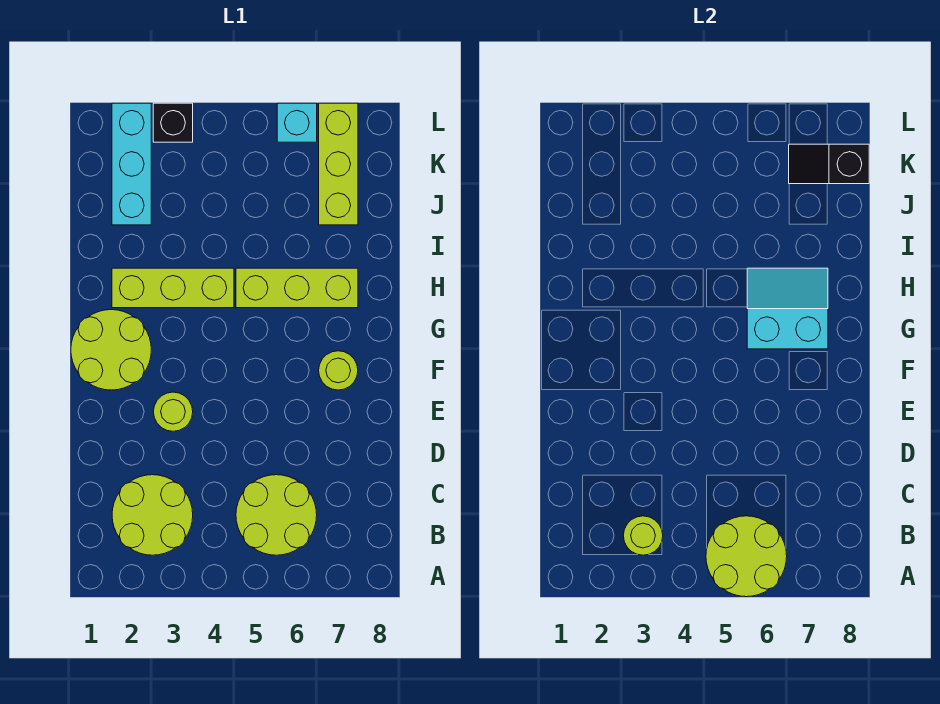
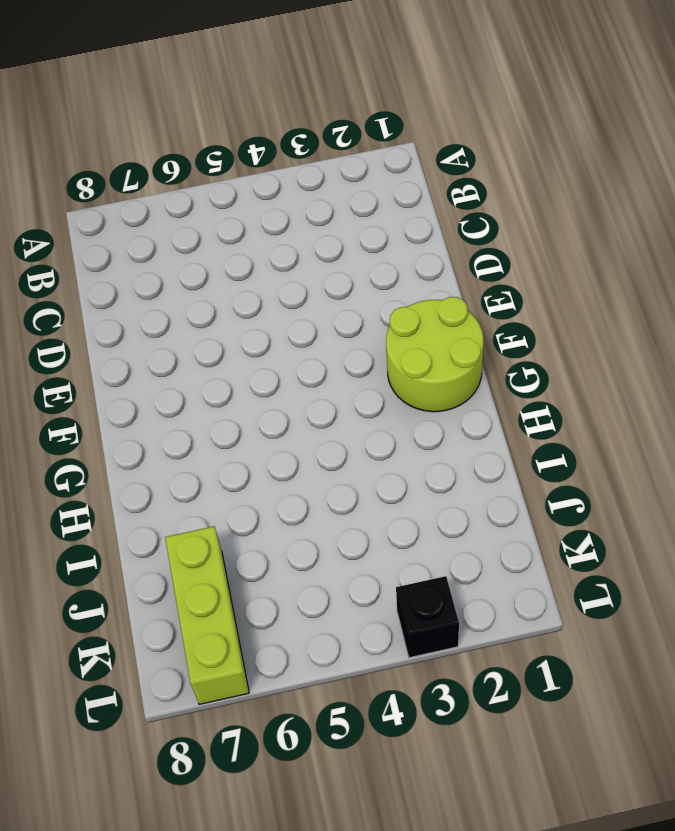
none -> lime 2x2 round brick [112,475,193,555]
none -> lime 2x2 round brick [236,475,317,555]
none -> lime 1x1 round brick [153,392,193,431]

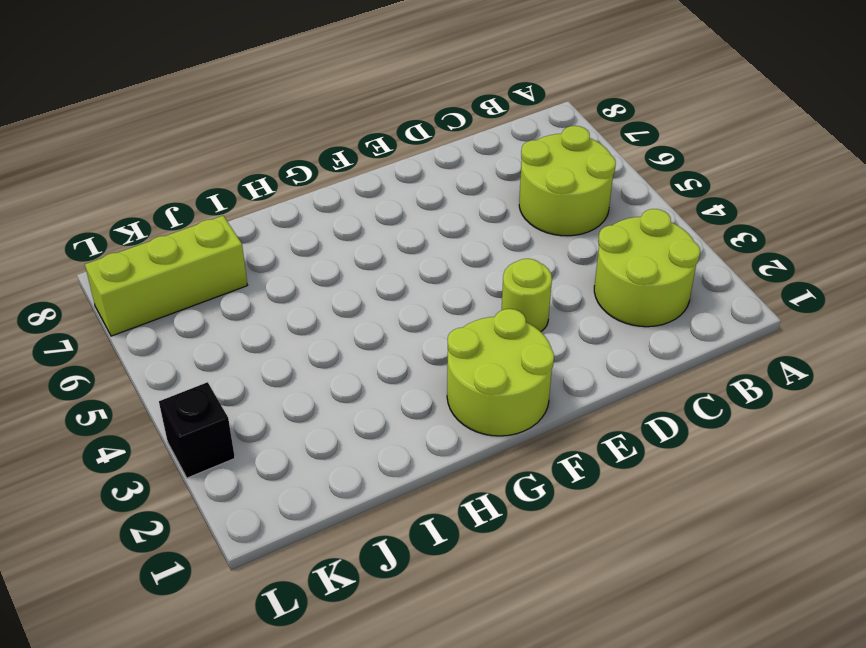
none -> lime 1x1 round brick [319,351,358,390]
none -> lime 1x3 brick [112,268,234,308]
none -> lime 1x3 brick [236,268,358,308]

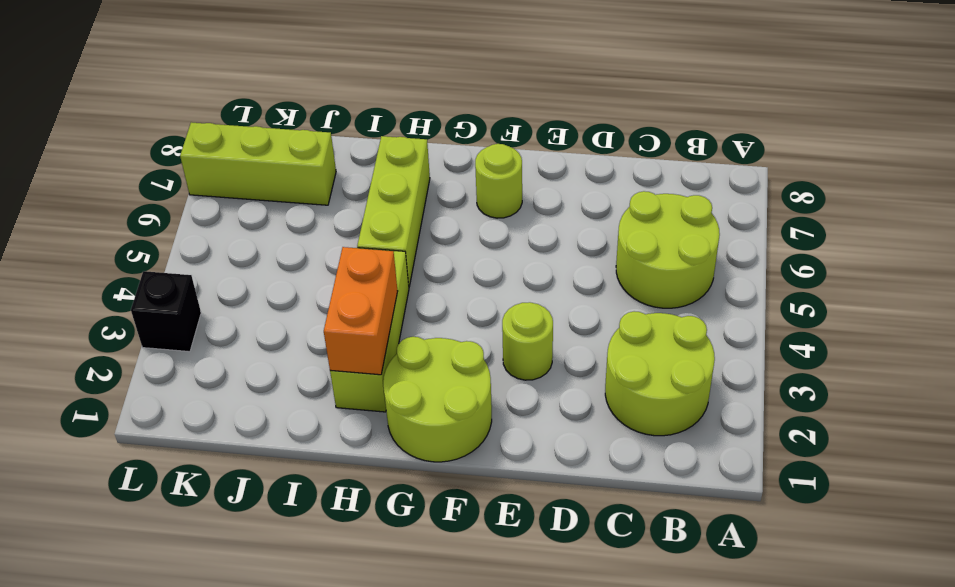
orange 1x2 brick [324,247,398,375] -> none
none -> cyan 1x3 brick [112,103,151,225]
none -> cyan 1x1 brick [277,103,317,142]
none -> lime 2x2 round brick [706,516,787,597]

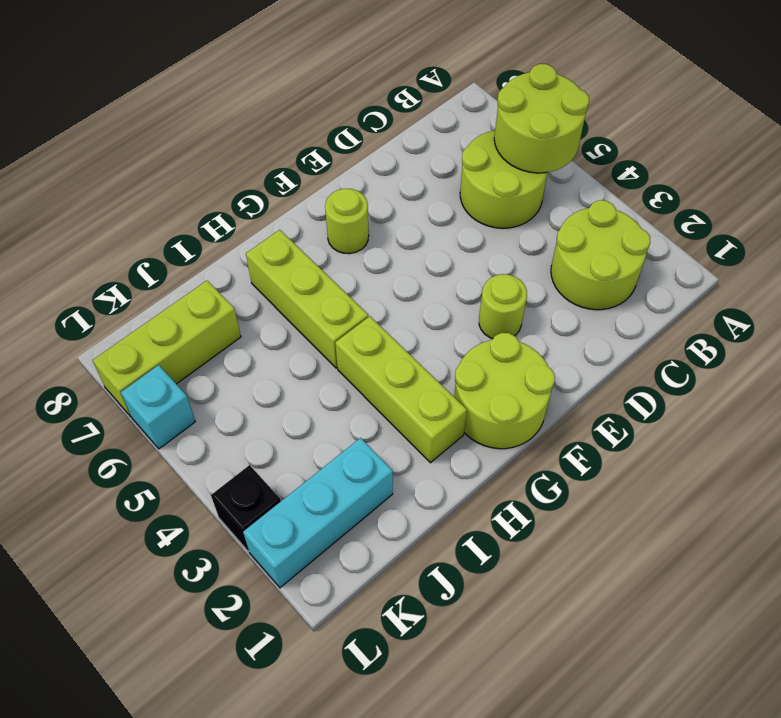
none -> lime 1x1 round brick [623,516,663,555]
none -> cyan 2x2 slope [747,268,828,349]
none -> black 1x2 slope [789,144,869,184]

